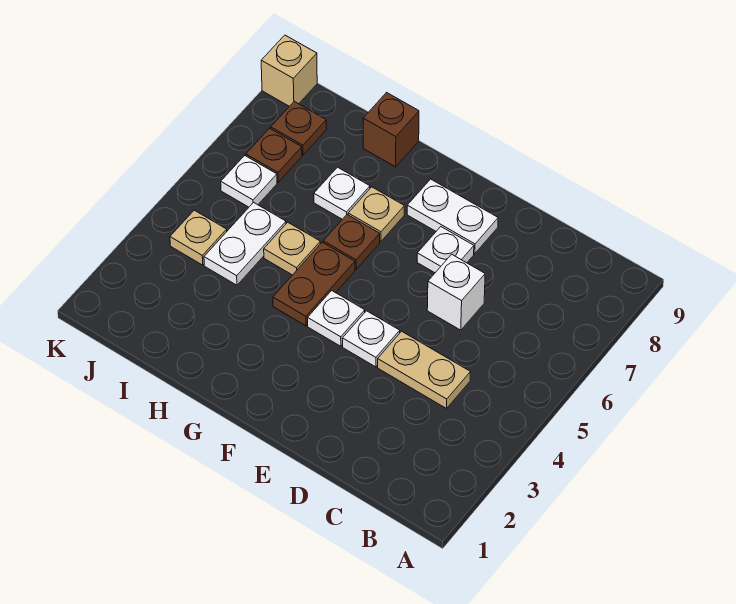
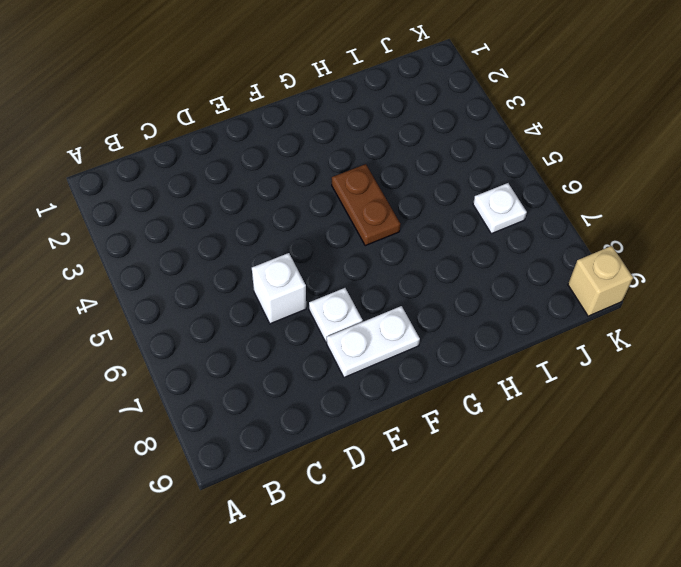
none -> tan 1x2 plate [378,331,471,408]
none -> white 1x1 plate [342,311,400,367]
none -> white 1x1 plate [308,291,365,346]

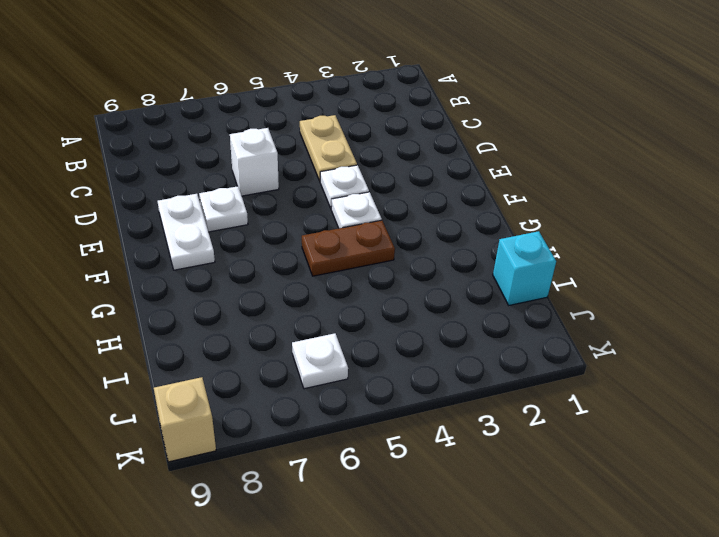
cyan 1x1 brick [493,231,556,305] -> none
none -> brown 1x1 plate [323,215,380,269]
none -> tan 1x1 plate [348,187,404,241]
none -> tan 1x1 plate [264,222,320,275]

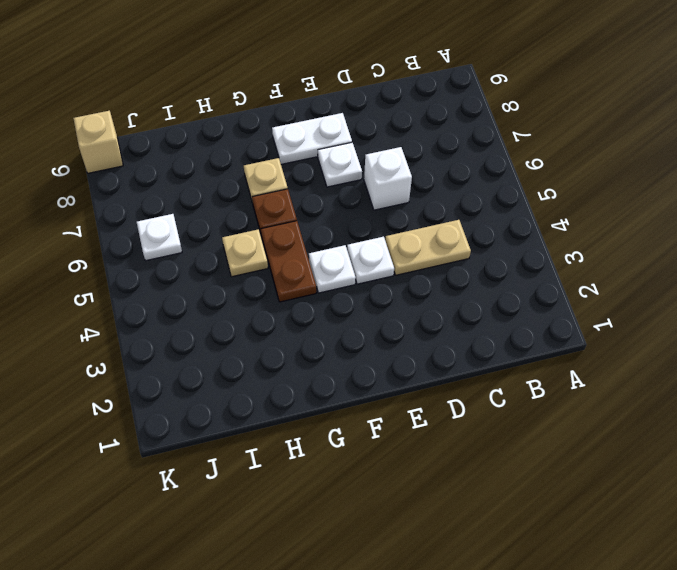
none -> white 1x1 plate [314,167,370,219]
none -> brown 1x1 brick [363,93,419,167]
none -> white 1x2 plate [204,203,286,285]

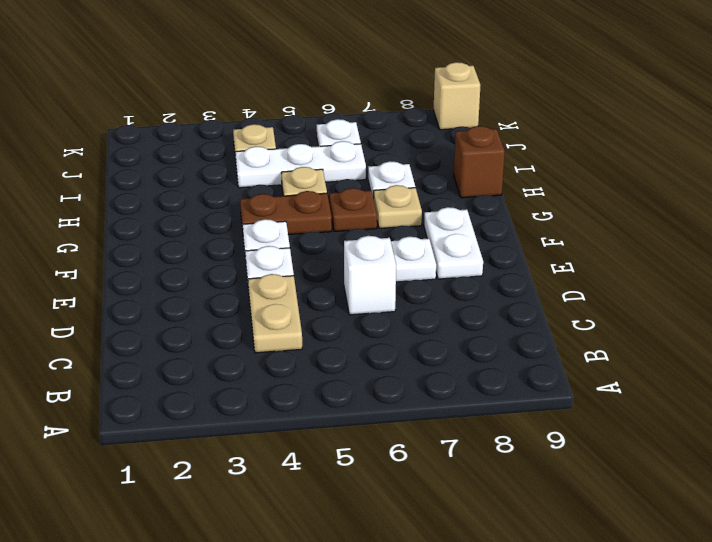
white 1x3 plate [235,141,366,188] -> white 1x2 plate [204,203,286,285]
none -> brown 1x1 plate [246,128,302,182]
none -> brown 1x1 plate [271,101,327,155]

